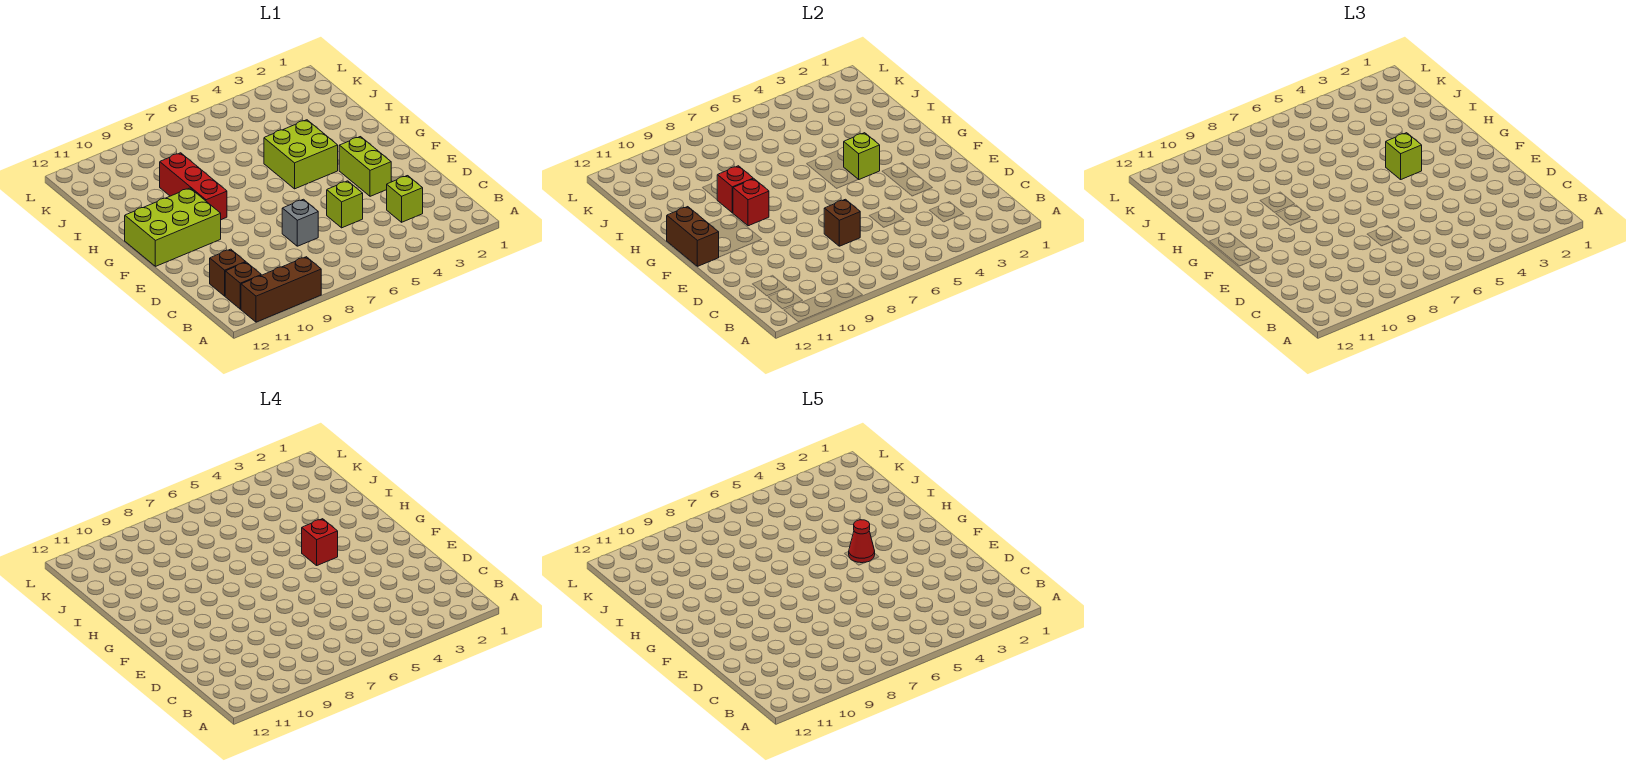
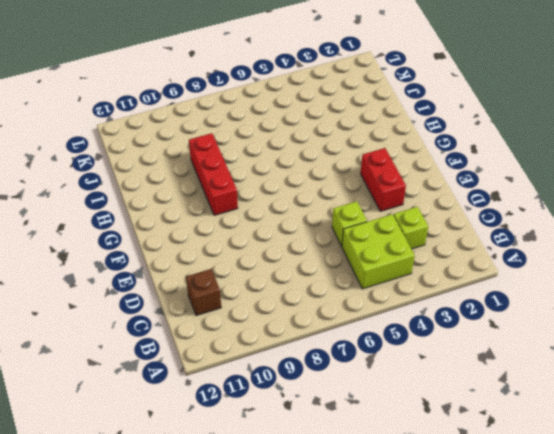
lime 2x2 brick [342,214,415,289] -> lime 2x2 brick moved to [264,120,338,189]
red 1x2 brick [361,148,406,211] -> lime 1x2 brick [339,137,391,196]
none -> brown 1x3 brick [241,257,321,322]
none -> brown 1x1 brick [225,262,261,309]
none -> grey 1x1 brick [282,199,318,246]

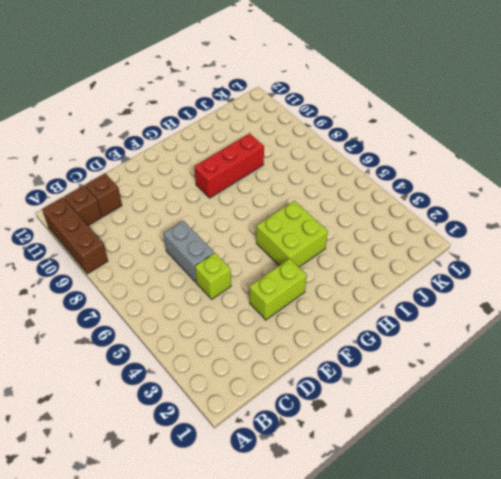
grey 1x2 brick [163,221,214,282] -> grey 1x1 brick [282,199,318,246]
none -> lime 1x1 brick [387,176,423,222]
none -> lime 2x3 brick [125,188,221,266]
none -> brown 1x1 brick [824,199,860,246]

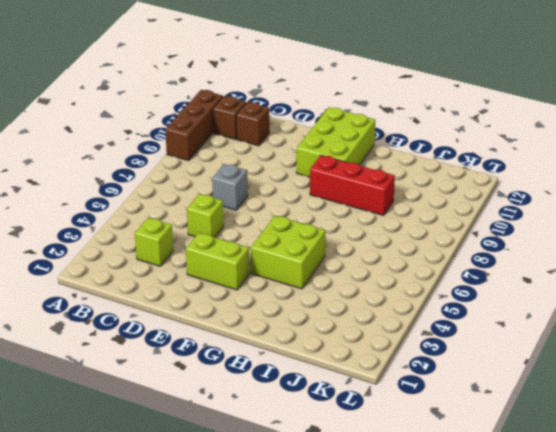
none -> brown 1x1 brick [824,199,860,246]
none -> brown 1x2 brick [667,207,719,266]
none -> lime 1x1 brick [844,133,880,180]

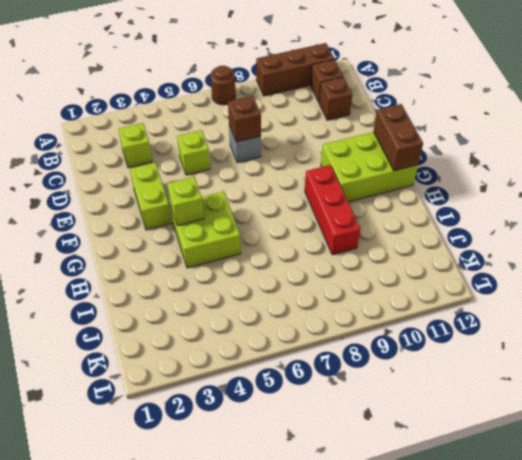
brown 1x1 round brick [211,66,236,105] -> none
none -> red 1x1 brick [733,179,769,226]
none -> red 1x1 brick [717,166,753,213]
none -> lime 1x1 brick [1386,133,1422,179]

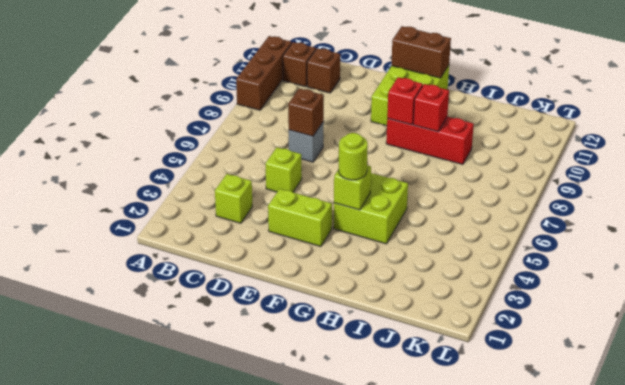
lime 1x1 round brick [339,133,368,180] -> lime 1x1 brick [1386,133,1422,179]
none -> red 1x1 brick [302,519,338,565]
none -> red 1x1 cone [849,520,875,563]

